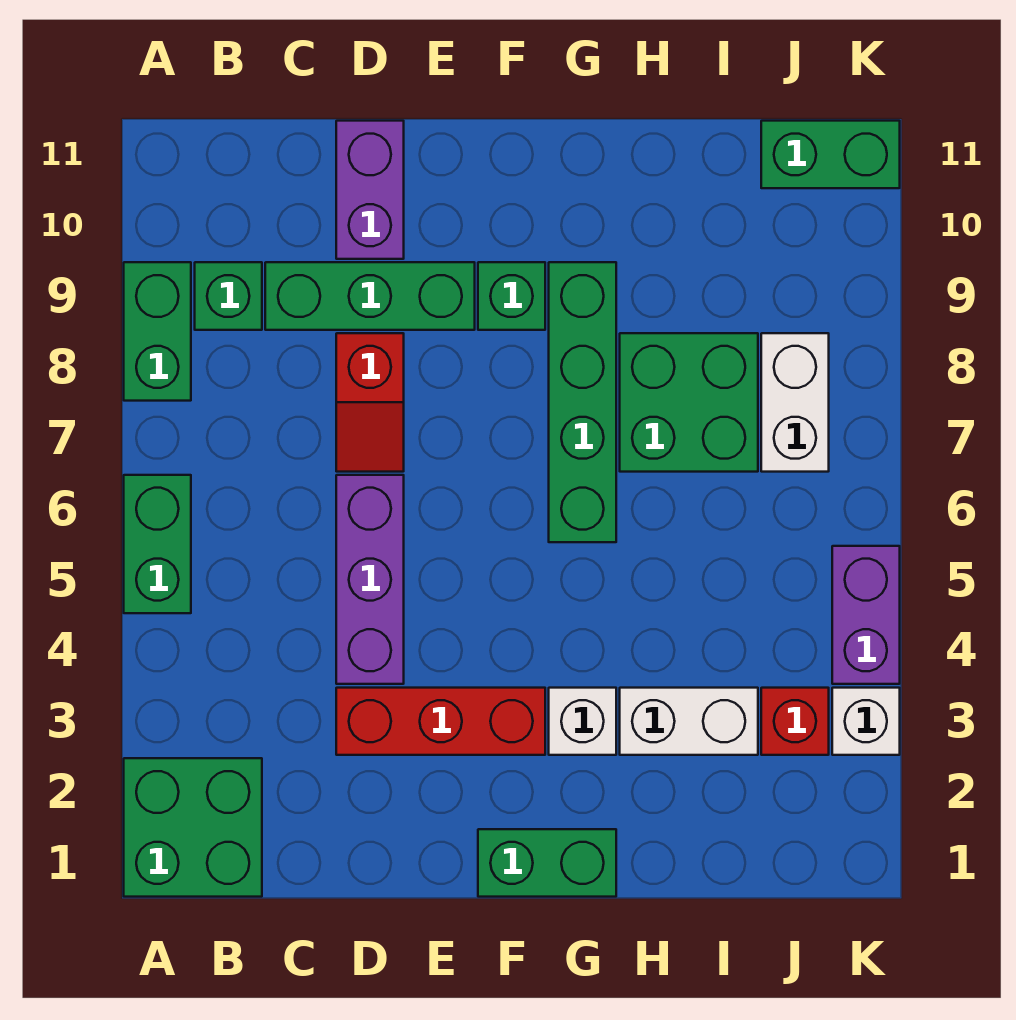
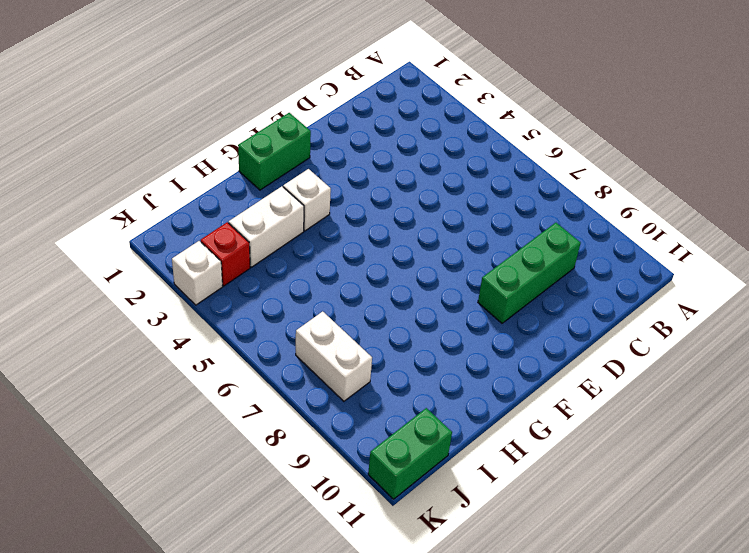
none -> green 2x2 brick [124,758,262,897]
none -> green 1x2 brick [124,475,191,613]
none -> green 1x2 brick [124,262,191,401]

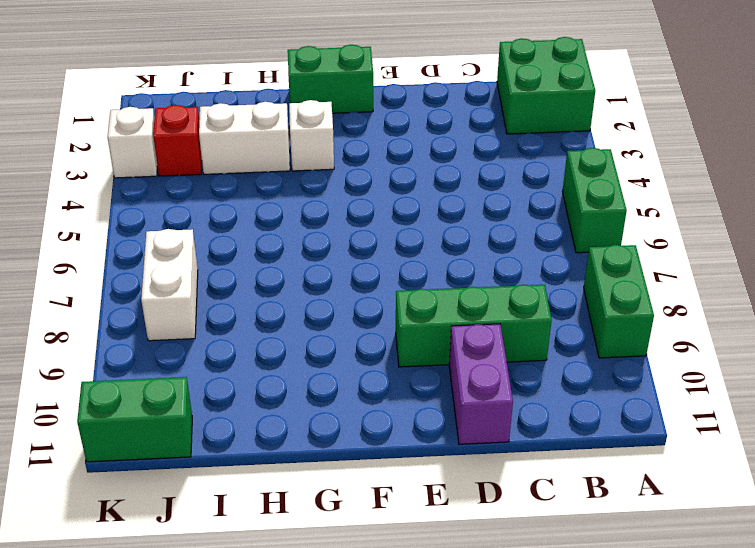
none -> green 1x1 brick [195,262,262,330]
none -> red 1x3 brick [336,688,545,755]
none -> purple 1x3 brick [336,475,404,684]

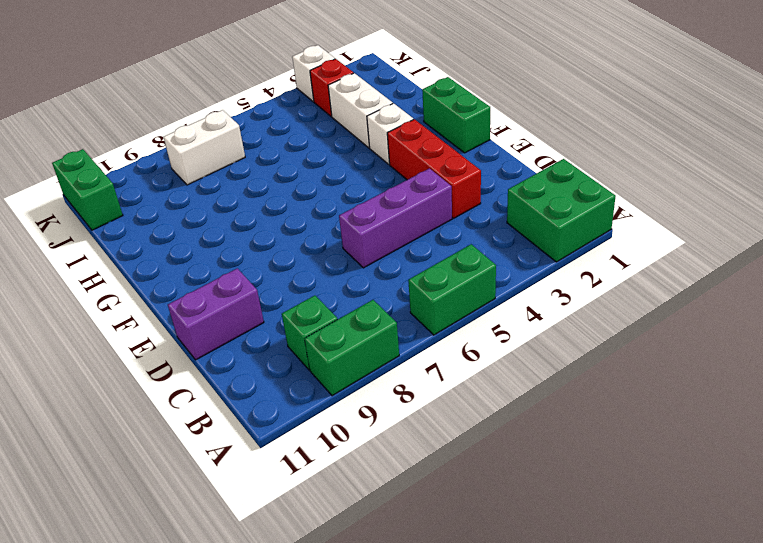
none -> green 1x3 brick [265,262,475,330]
none -> red 1x2 slope [336,333,404,472]
none -> green 1x1 brick [478,262,545,330]

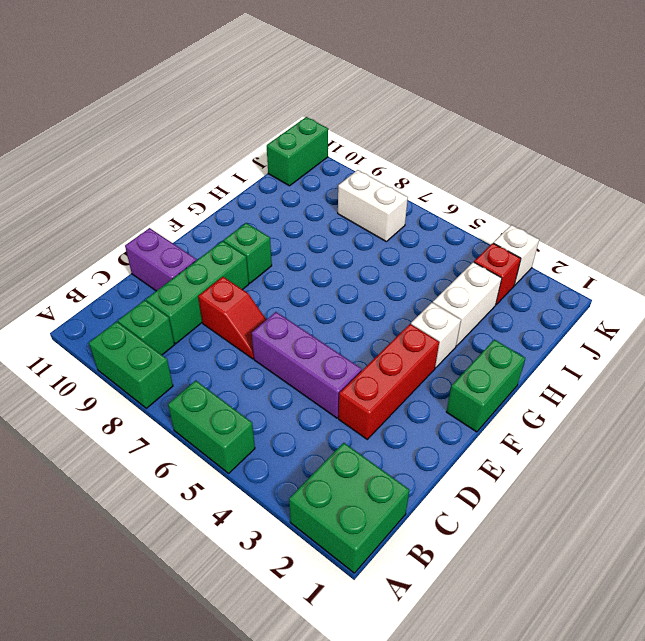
none -> green 1x4 brick [549,262,616,542]
none -> green 2x2 brick [620,333,758,472]
none -> purple 1x2 brick [832,546,900,684]

